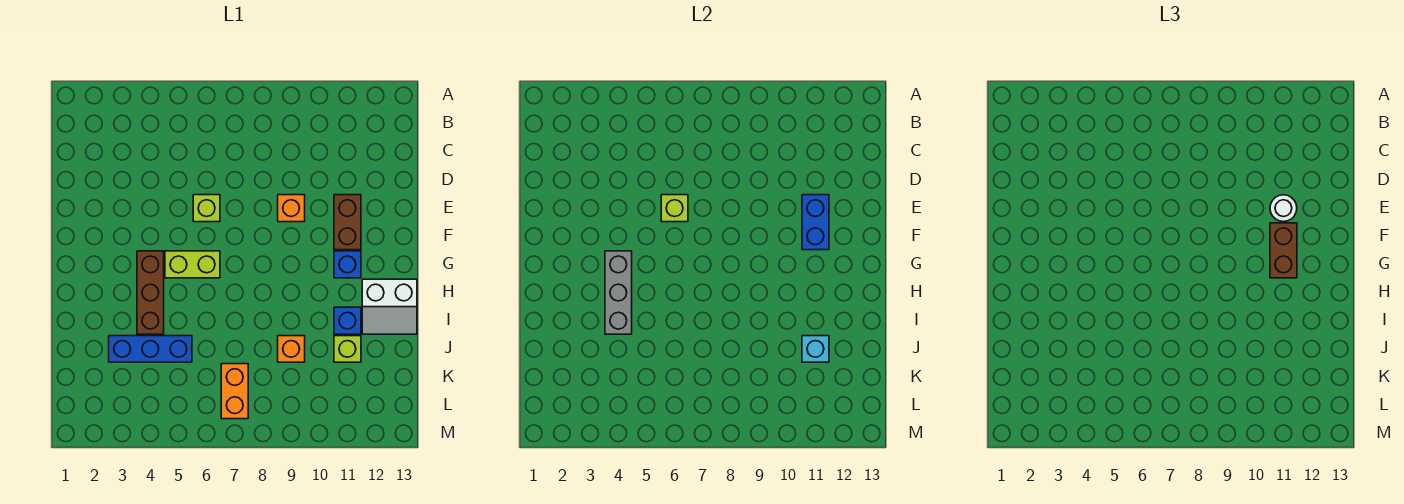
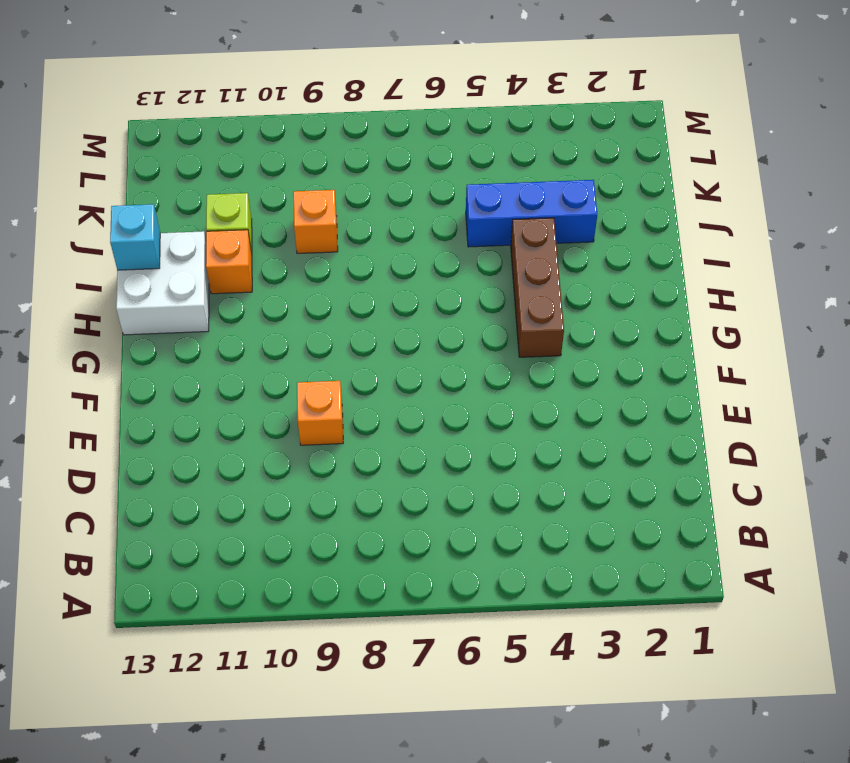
white 2x2 brick [116,231,209,335] -> white 2x2 slope [362,279,417,334]
orange 1x1 brick [206,230,252,294] -> blue 1x1 brick [334,307,361,334]
cyan 1x1 brick [110,204,160,270] -> cyan 1x1 brick moved to [802,336,829,362]
none -> lime 1x1 brick [193,195,220,222]
none -> brown 1x2 brick [334,195,361,250]
none -> lime 1x2 brick [165,251,220,278]

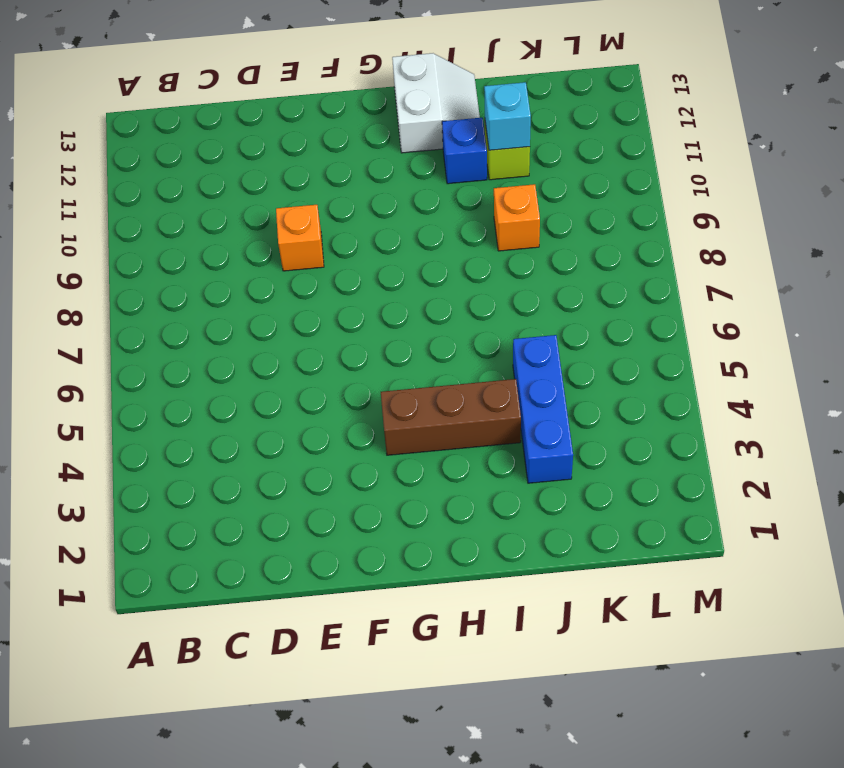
none -> lime 1x1 brick [193,195,220,222]
none -> brown 1x2 brick [334,195,361,250]
none -> lime 1x2 brick [165,251,220,278]

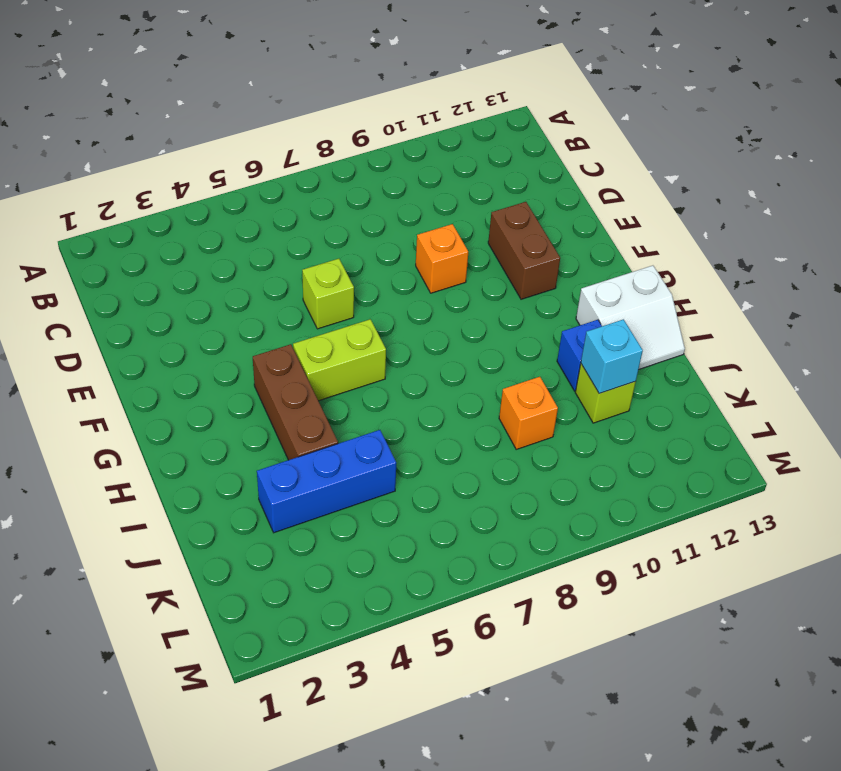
none -> blue 1x1 brick [334,251,361,278]
none -> orange 1x2 brick [221,364,248,419]
none -> lime 1x1 brick [661,195,688,222]

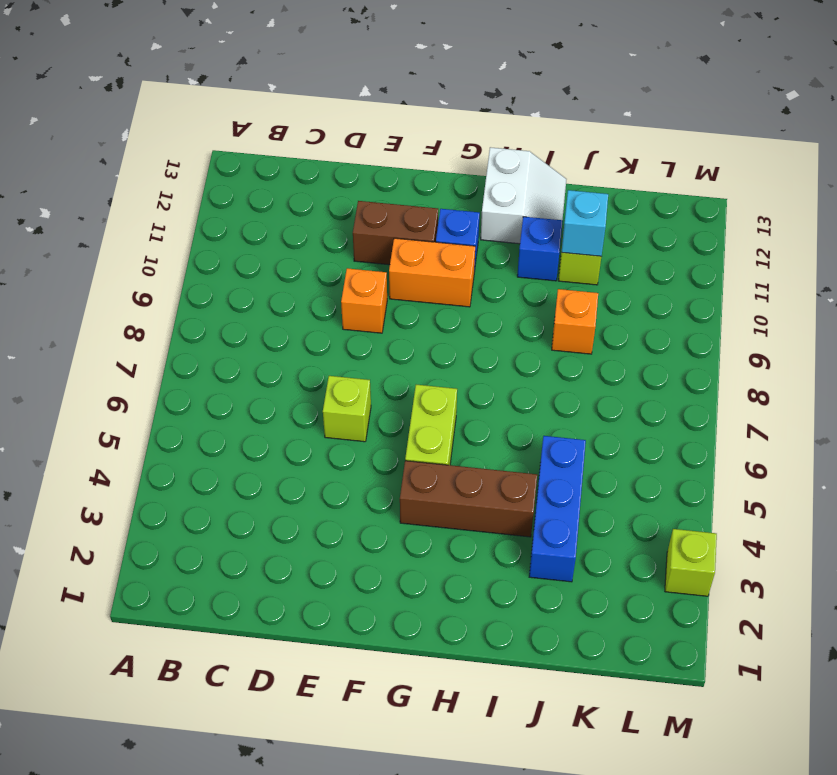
orange 1x2 brick [389,238,475,307] -> orange 1x2 brick moved to [221,364,248,419]
lime 1x1 brick [665,529,717,596] -> lime 1x1 brick moved to [661,195,688,222]
none -> blue 1x2 brick [802,195,829,250]
none -> grey 1x3 brick [605,251,632,334]
none -> white 1x1 round brick [1270,195,1297,222]

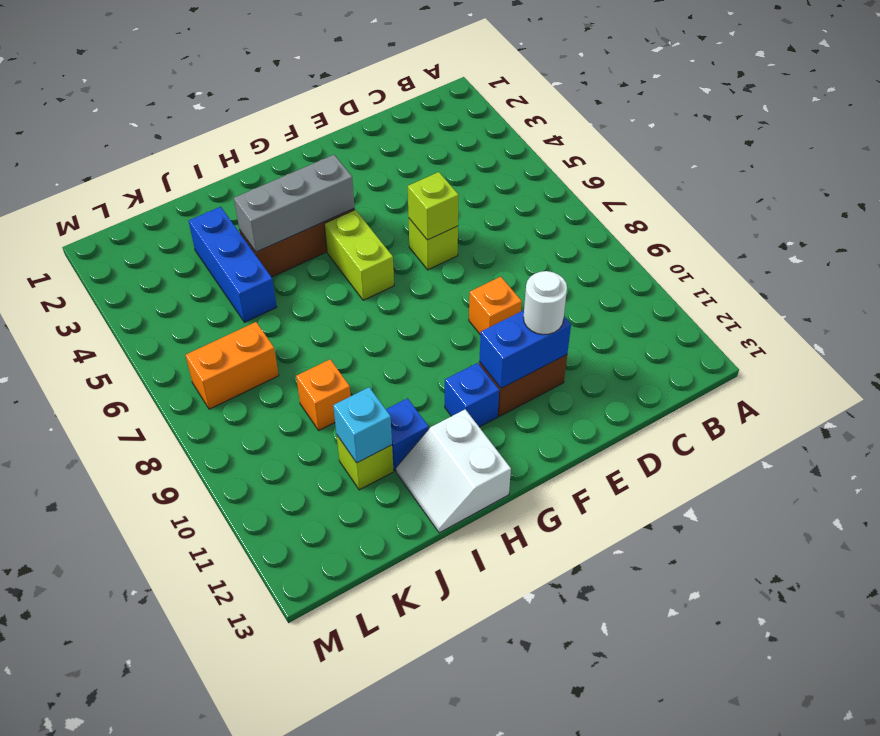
none -> brown 1x2 brick [1270,223,1297,278]

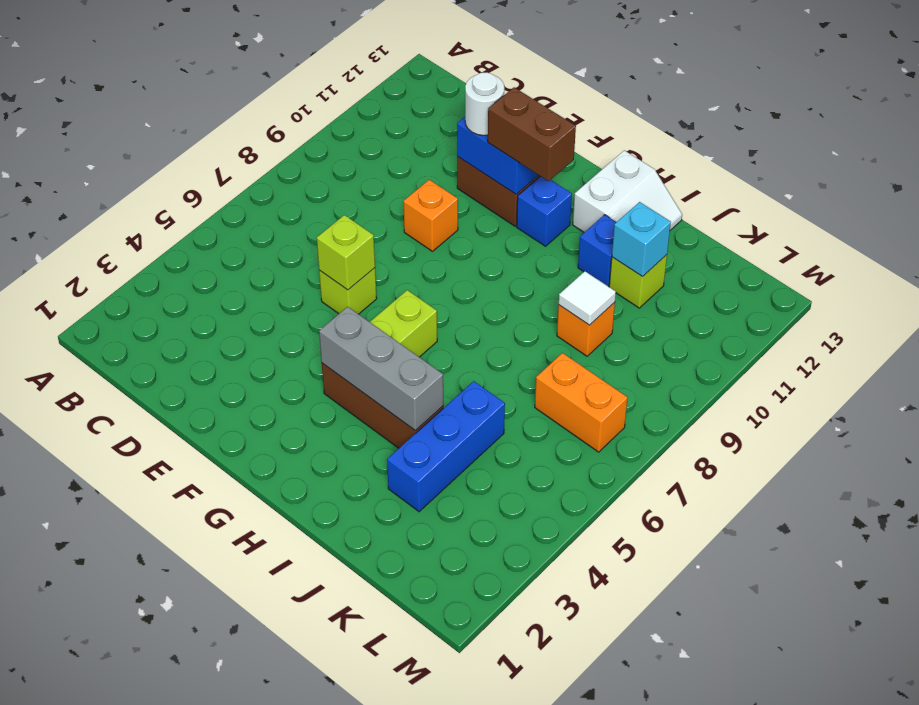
white 1x1 tile [559,271,616,325] -> none

